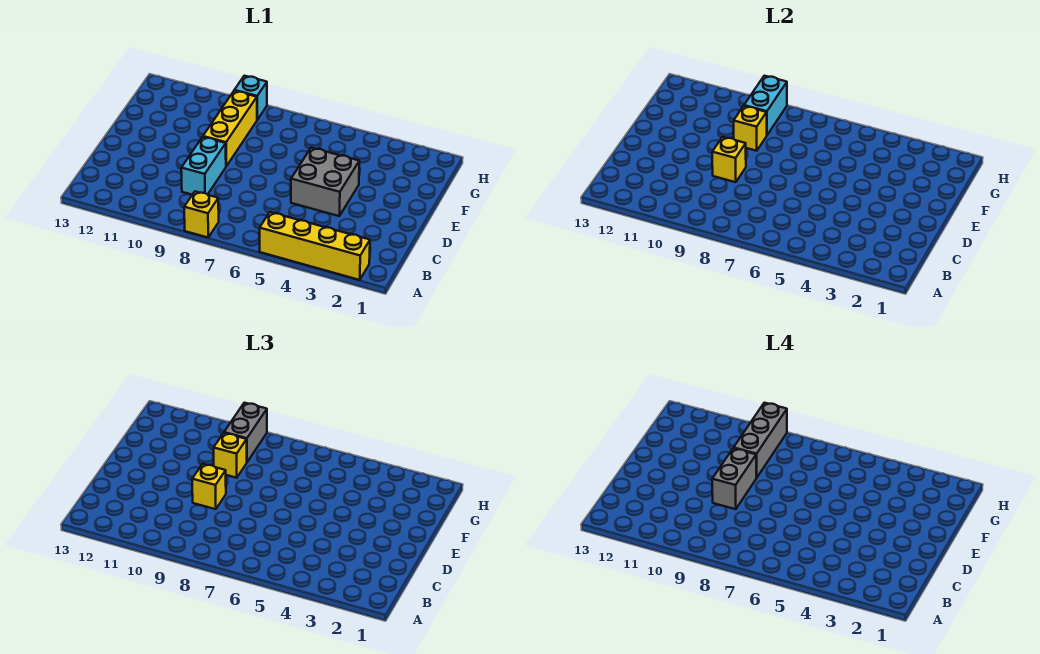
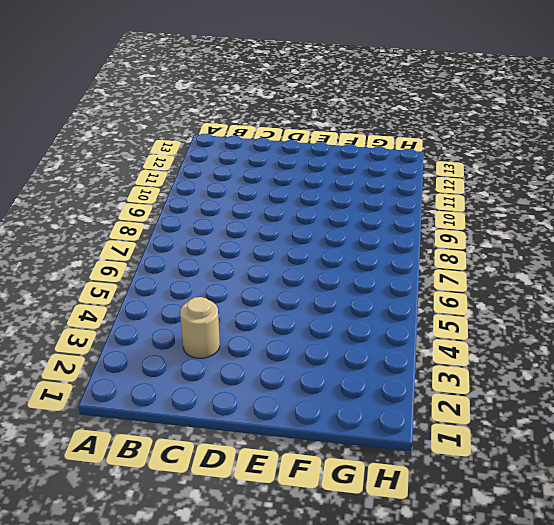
tan 1x1 round brick [180,297,220,358] -> none
none -> yellow 1x4 brick [260,212,370,280]
none -> yellow 1x1 brick [184,191,219,238]
none -> cyan 1x2 brick [181,137,226,195]

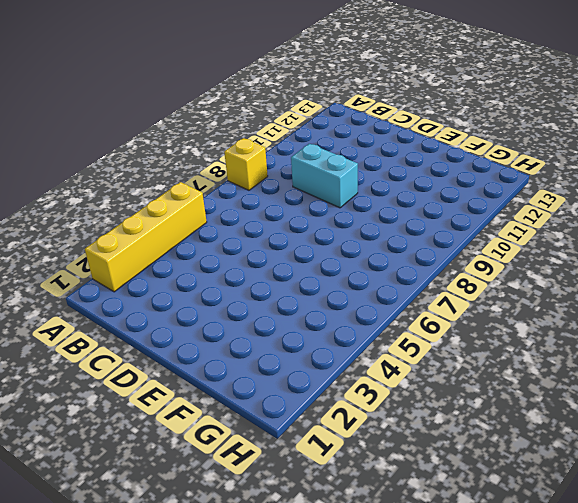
none -> grey 2x2 brick [291,148,359,216]
none -> yellow 1x3 brick [203,91,257,166]
none -> cyan 1x1 brick [234,76,267,120]

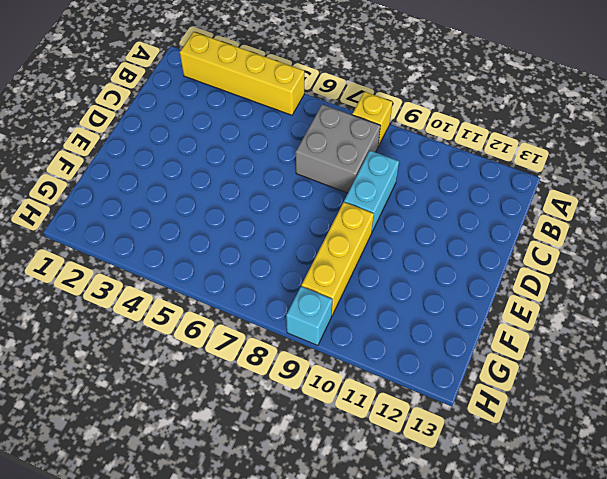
grey 2x2 brick [296,104,381,193] -> grey 2x2 brick moved to [291,148,359,216]
none -> yellow 1x1 brick [712,137,746,182]
none -> yellow 1x1 brick [734,106,767,151]
none -> cyan 1x2 brick [744,76,787,135]

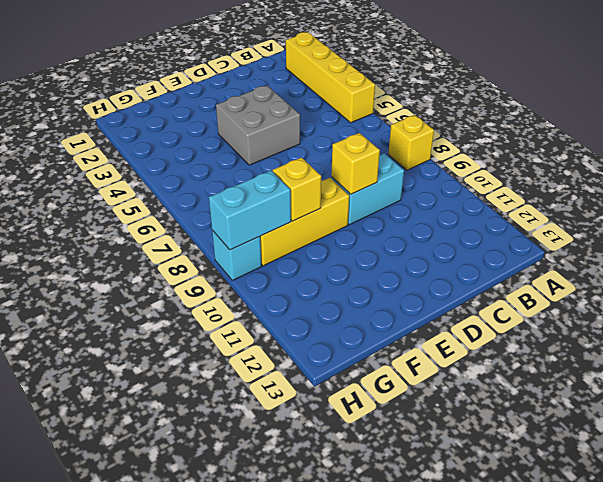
none -> yellow 1x1 brick [192,464,226,509]
none -> yellow 1x1 brick [214,433,247,478]
none -> grey 1x2 brick [224,403,267,462]

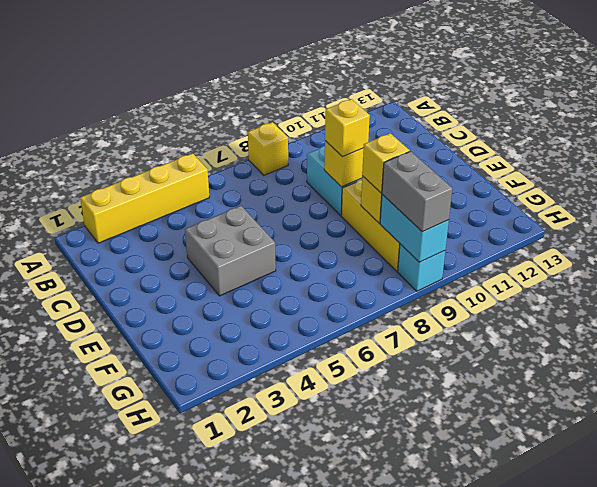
none -> grey 1x2 brick [712,448,756,509]
none -> grey 1x3 brick [734,403,787,478]

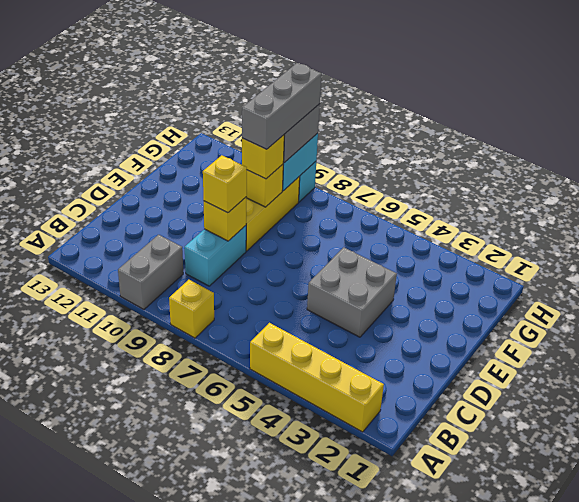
grey 1x2 brick [118,235,183,309] -> grey 1x2 brick moved to [712,448,756,509]

